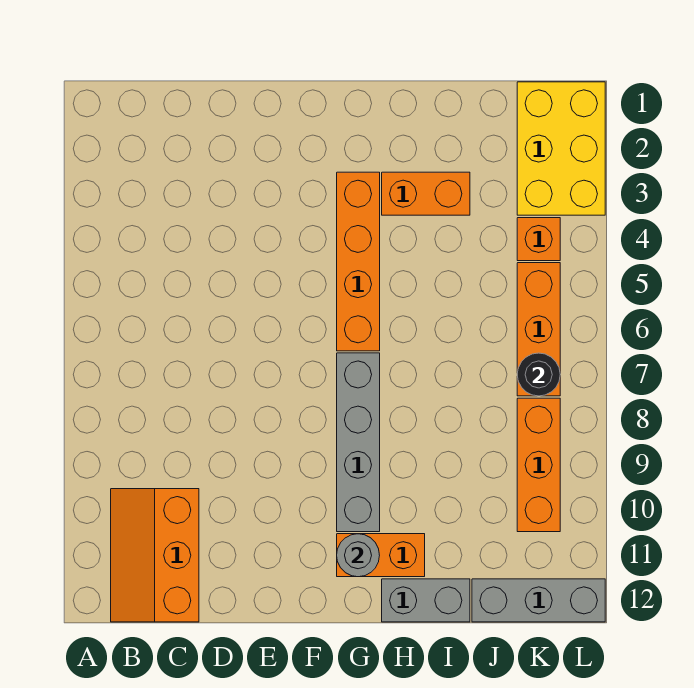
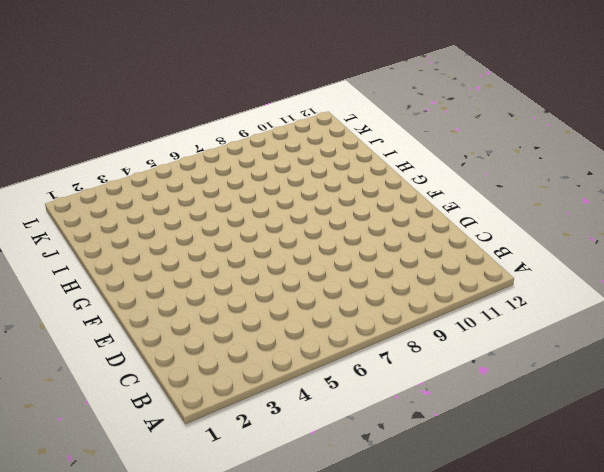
none -> orange 2x3 slope [111,489,199,622]
none -> orange 1x4 brick [337,172,380,351]
none -> grey 1x4 brick [337,353,380,532]

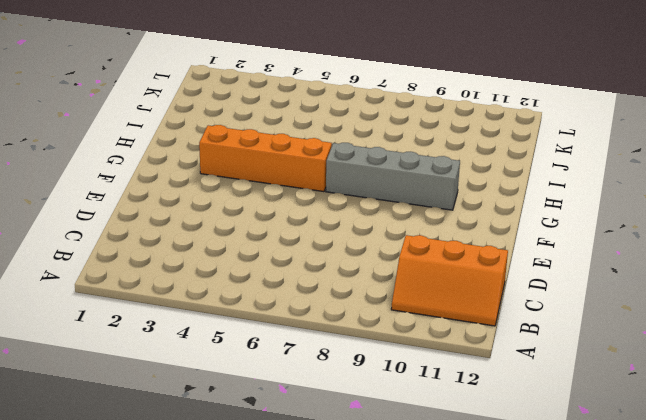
none -> orange 1x2 brick [337,534,425,577]
none -> orange 1x2 brick [382,172,470,215]
none -> grey 1x2 brick [382,579,470,622]

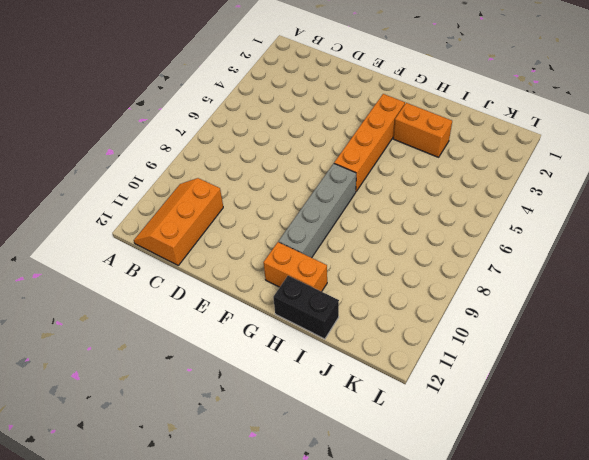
black 1x2 brick [273,276,339,339] -> grey 1x2 brick [382,579,470,622]
none -> grey 1x3 brick [472,579,605,622]
none -> yellow 2x3 brick [517,82,605,215]
none -> orange 1x1 brick [517,218,560,261]

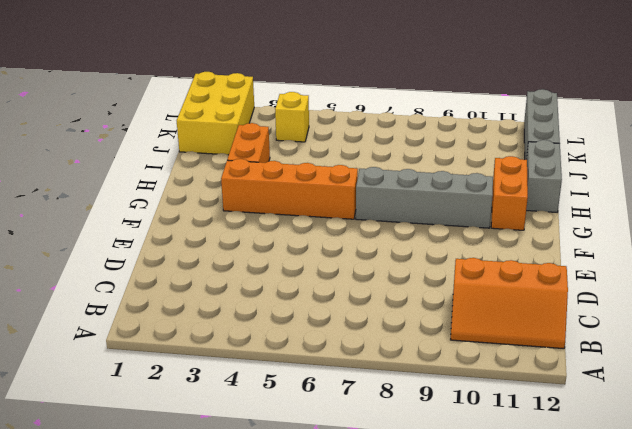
yellow 2x3 brick [177,72,254,155] -> yellow 2x3 brick turned to [517,82,605,215]
yellow 1x1 brick [275,92,309,142] -> orange 1x1 brick [517,218,560,261]
none -> orange 1x3 brick [517,263,560,396]
none -> orange 1x3 brick [517,398,560,532]
none -> grey 1x1 round brick [337,534,380,577]

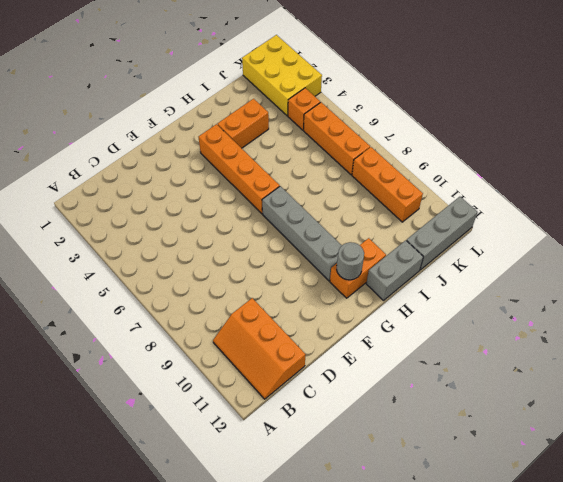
none -> black 1x1 round brick [517,353,560,396]

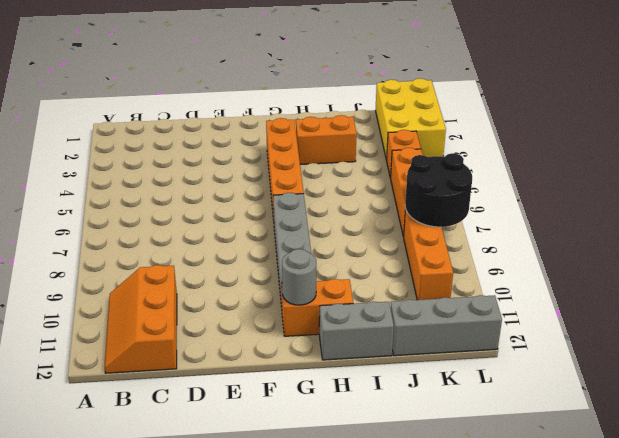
black 2x2 round brick [405,153,472,227] -> black 1x1 round brick [517,353,560,396]

